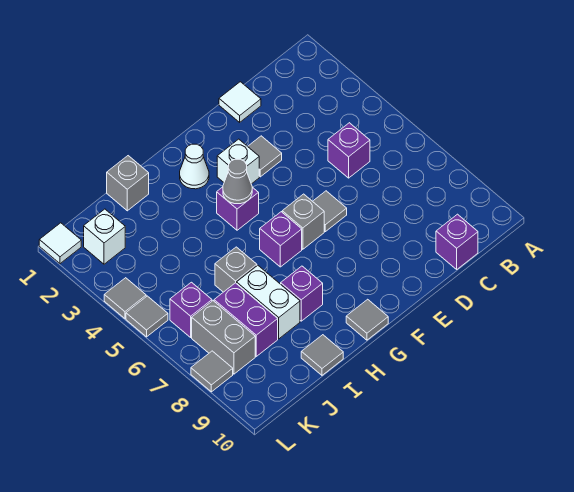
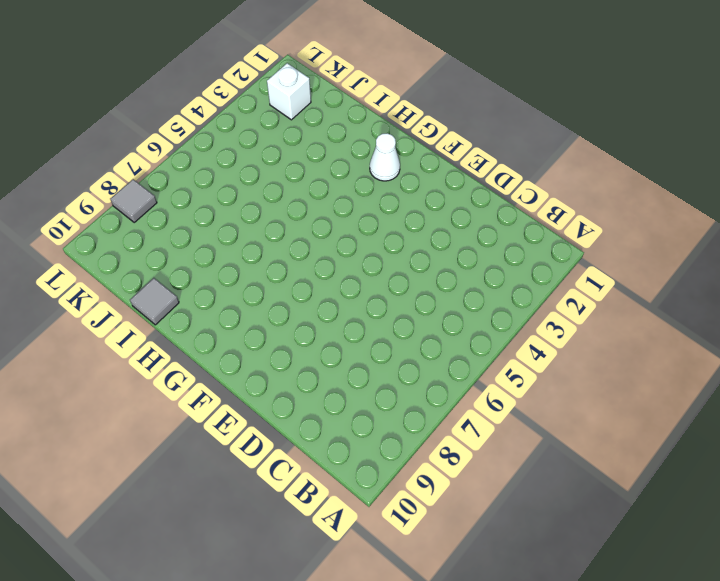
none -> purple 1x1 brick [328,123,370,178]
none -> purple 1x1 brick [436,214,478,269]
none -> white 1x1 tile [219,82,261,122]

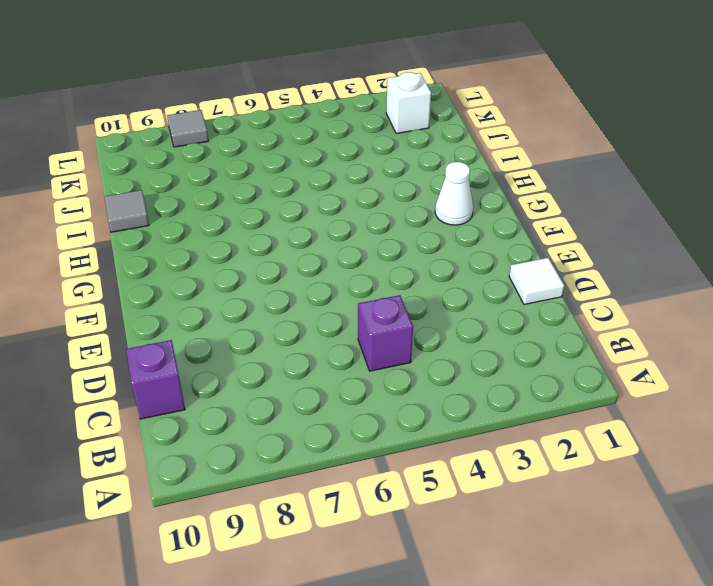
none -> grey 1x1 tile [248,136,282,177]
none -> grey 1x1 tile [313,191,347,232]
none -> white 1x1 brick [217,139,259,184]

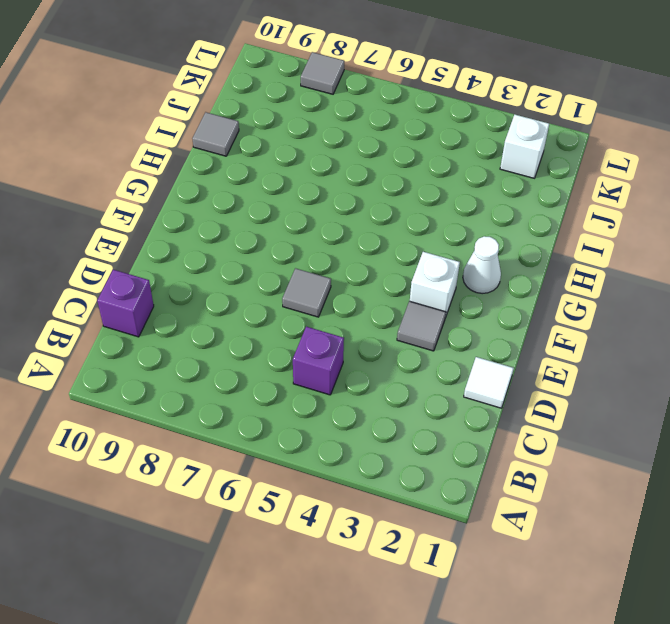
none -> grey 1x1 brick [282,194,324,249]
none -> purple 1x1 brick [217,187,259,230]
none -> purple 1x1 brick [260,212,302,267]

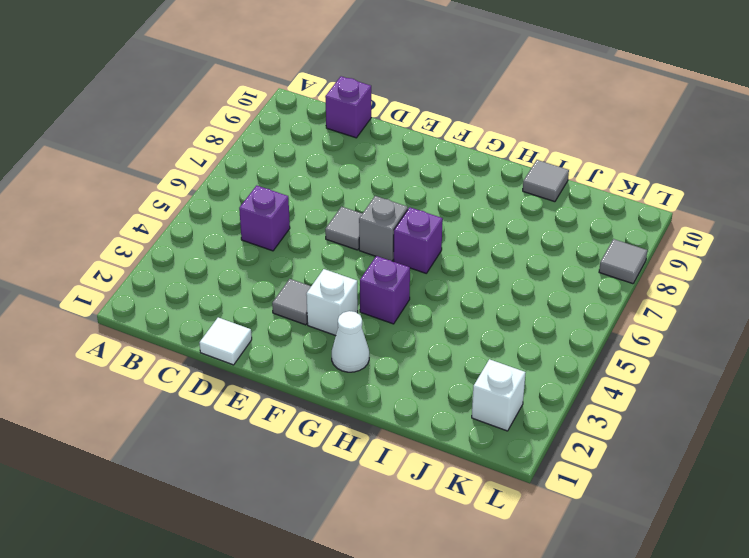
none -> grey 1x1 tile [346,299,388,340]
none -> purple 1x1 brick [281,266,323,321]
none -> grey 1x1 brick [107,156,149,211]

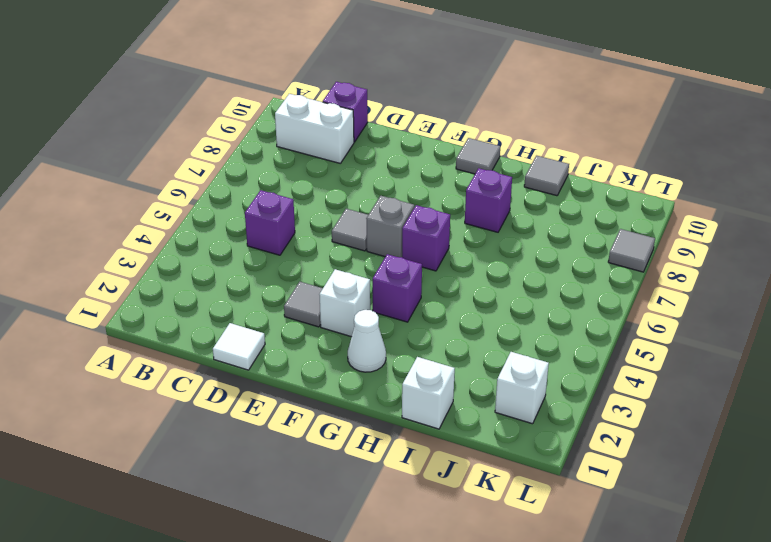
white 1x2 brick [275,94,354,164] -> white 1x2 brick turned to [237,265,300,339]
white 1x1 brick [402,357,455,429] -> grey 1x1 brick [107,156,149,211]
none -> grey 1x1 brick [215,247,257,292]
none -> purple 1x2 brick [214,283,278,356]
none -> purple 1x1 brick [170,282,212,337]

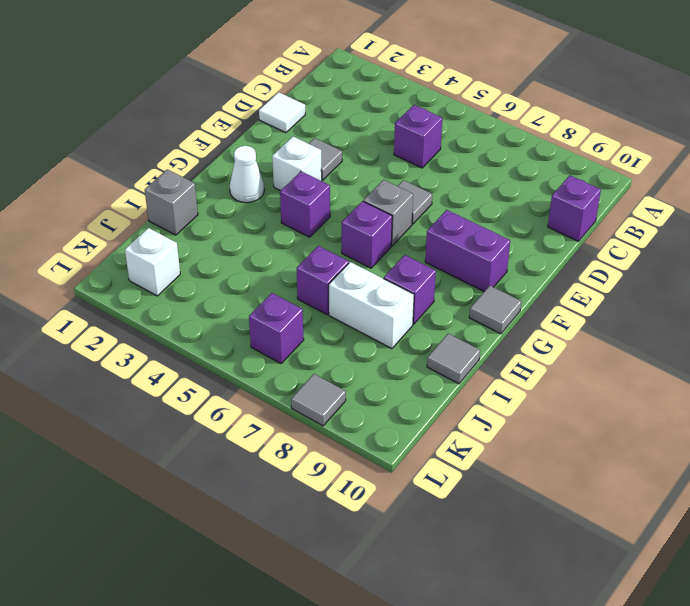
purple 1x2 brick [425,210,510,291] -> purple 1x2 brick moved to [214,283,278,356]
purple 1x1 brick [297,246,349,314] -> grey 1x1 brick [215,247,257,292]
none -> grey 1x2 brick [192,301,255,374]
none -> white 1x1 tile [39,223,81,264]
none -> grey 1x1 tile [104,278,146,318]

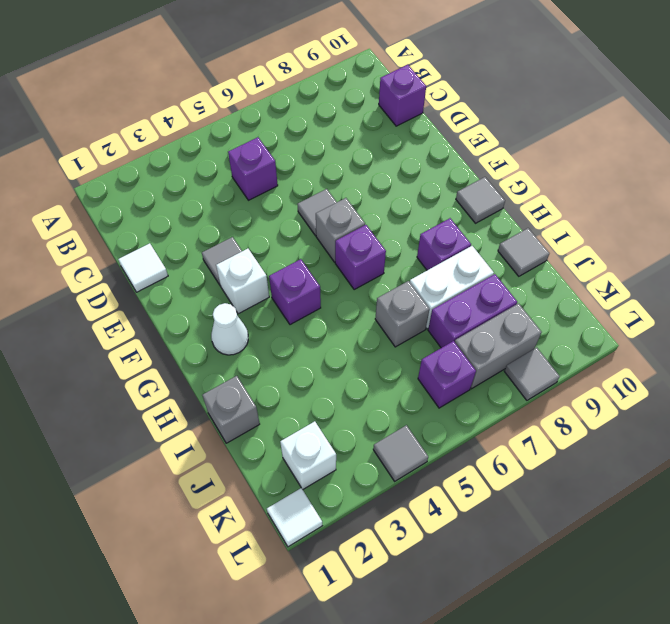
none -> grey 1x1 tile [126,296,168,337]
none -> grey 1x1 cone [223,159,252,204]

